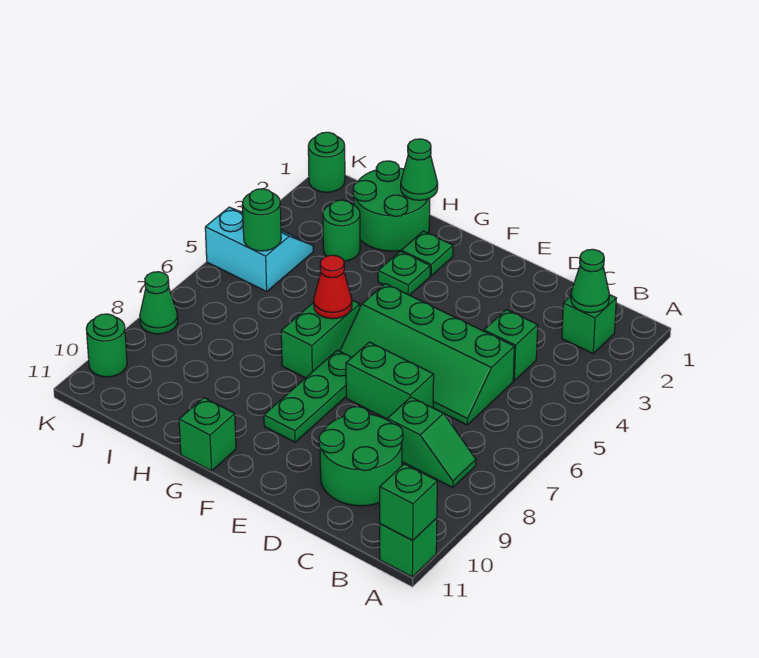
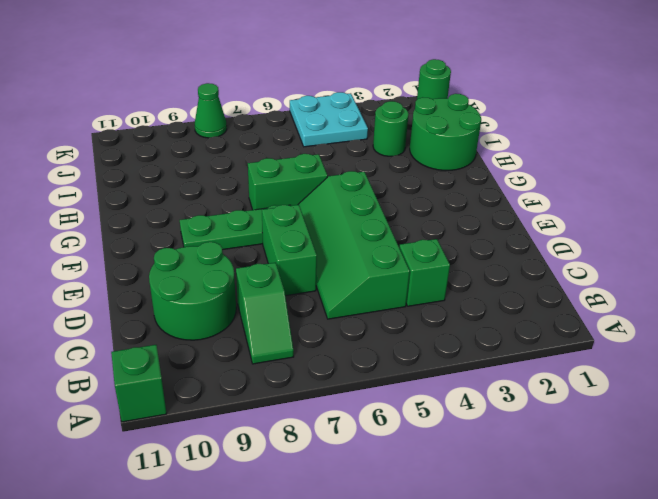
cyan 2x2 plate [290,92,368,147] -> cyan 2x2 slope [205,207,313,292]
none -> green 1x1 brick [562,295,617,353]
none -> green 1x1 plate [401,231,453,276]
none -> green 1x1 plate [378,251,430,295]

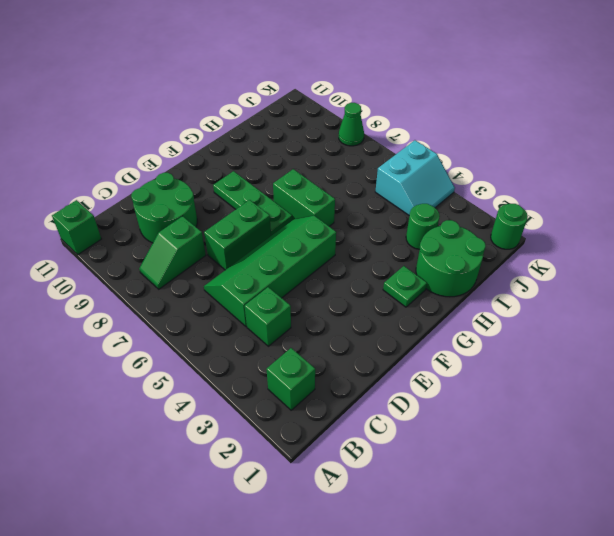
none -> green 1x1 plate [378,251,430,295]
none -> green 1x1 brick [179,398,236,471]
none -> green 1x1 round brick [86,314,127,377]

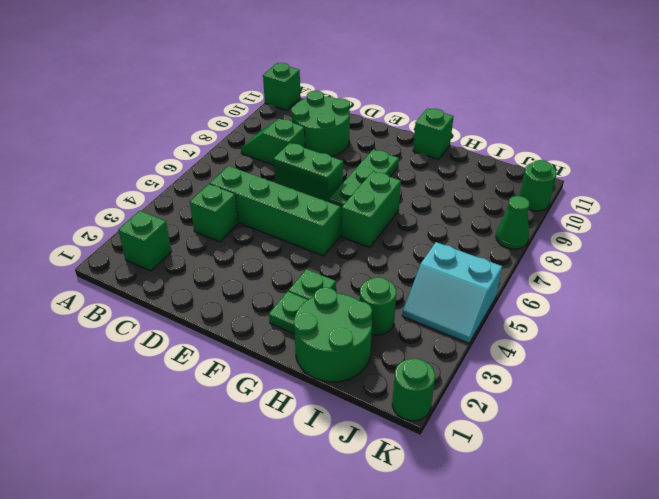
none -> green 1x1 brick [380,464,437,541]
none -> green 1x1 cone [571,249,609,313]
none -> red 1x1 cone [314,255,352,319]

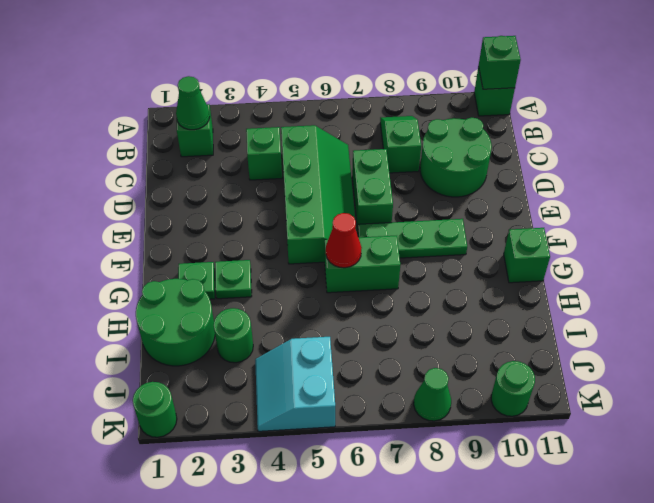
none -> green 1x1 cone [401,139,438,200]
none -> green 1x1 round brick [243,189,281,251]

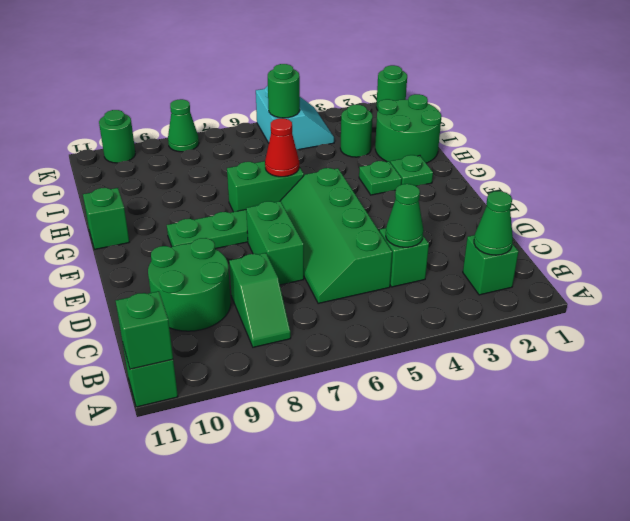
green 1x1 cone [386,184,423,247] -> green 1x1 cone moved to [401,139,438,200]

